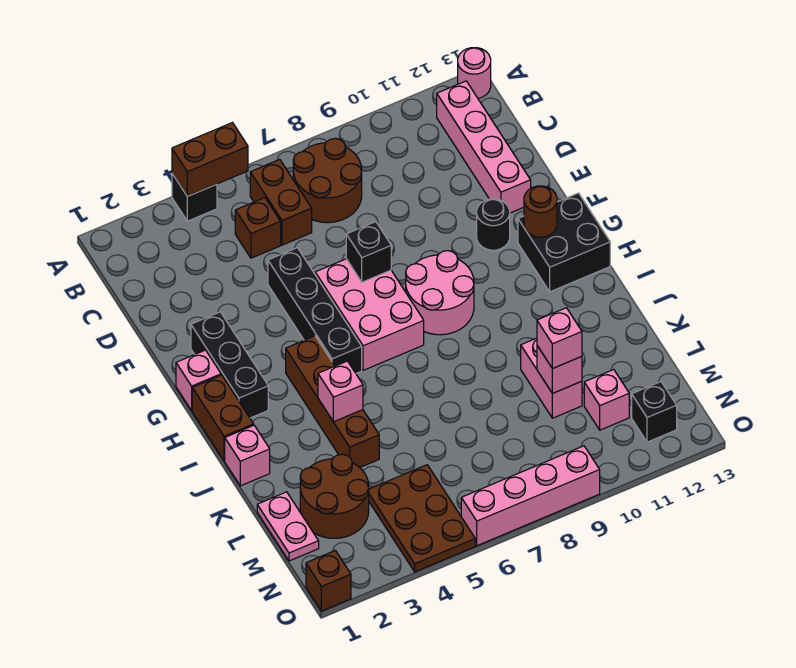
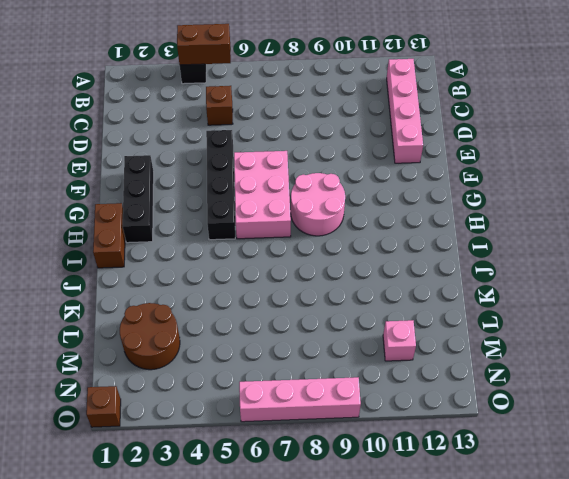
none -> pink 1x1 round brick [458,48,491,98]
none -> brown 1x2 brick [250,159,312,245]
none -> brown 2x2 round brick [293,138,362,223]
none -> black 1x1 round brick [477,199,510,250]

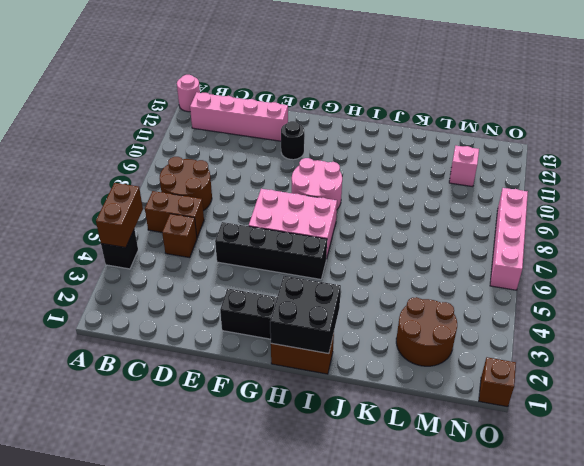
black 2x2 brick [270,276,341,354] -> black 2x2 brick moved to [518,193,610,292]
none -> pink 1x1 brick [176,350,221,411]
none -> brown 1x4 brick [286,336,379,468]
none -> pink 1x1 brick [225,425,270,486]
none -> pink 1x2 brick [521,338,582,418]

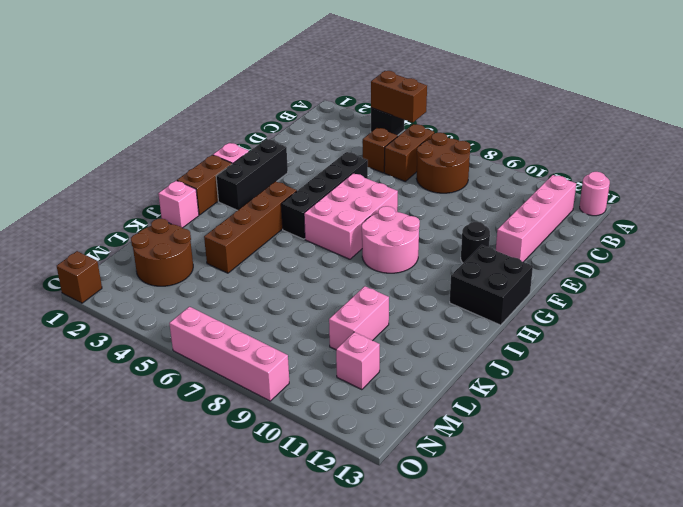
none -> pink 1x2 plate [257,492,319,561]
none -> brown 2x3 plate [369,465,475,572]
none -> black 1x1 brick [632,382,677,442]
none -> black 1x1 brick [346,222,391,282]

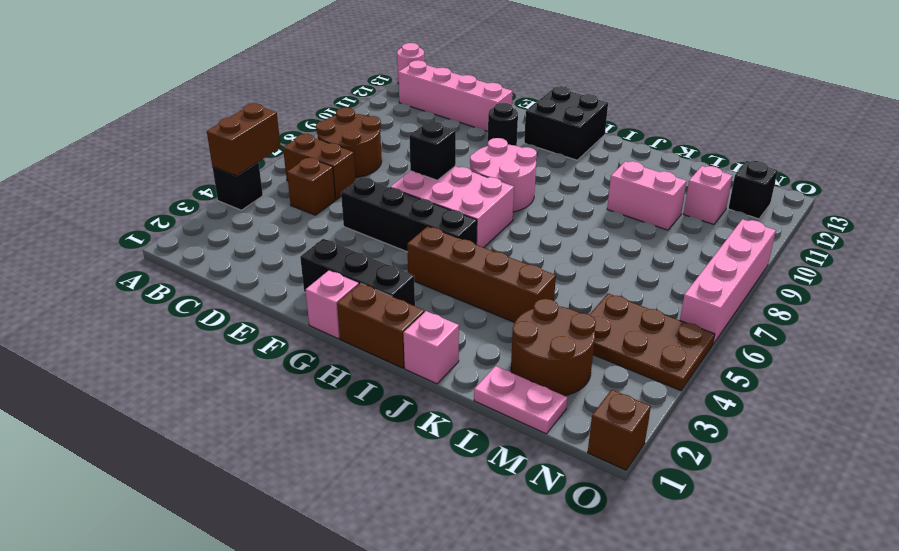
none -> brown 1x1 round brick [524,186,557,237]
none -> pink 1x1 brick [318,361,363,422]
none -> pink 1x1 brick [537,346,582,393]
none -> pink 1x1 brick [537,308,582,369]

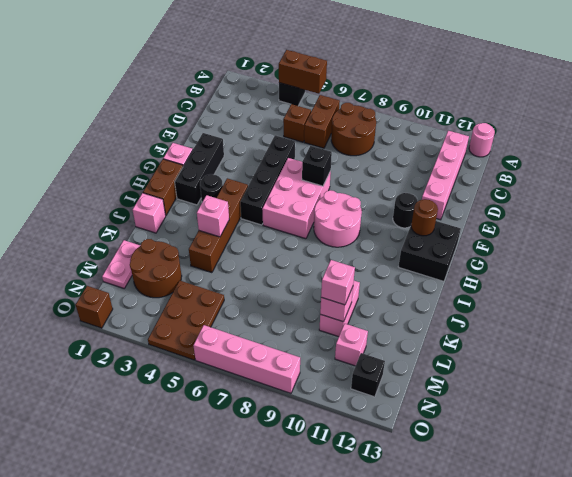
black 1x1 round brick [200,174,223,202] -> none

